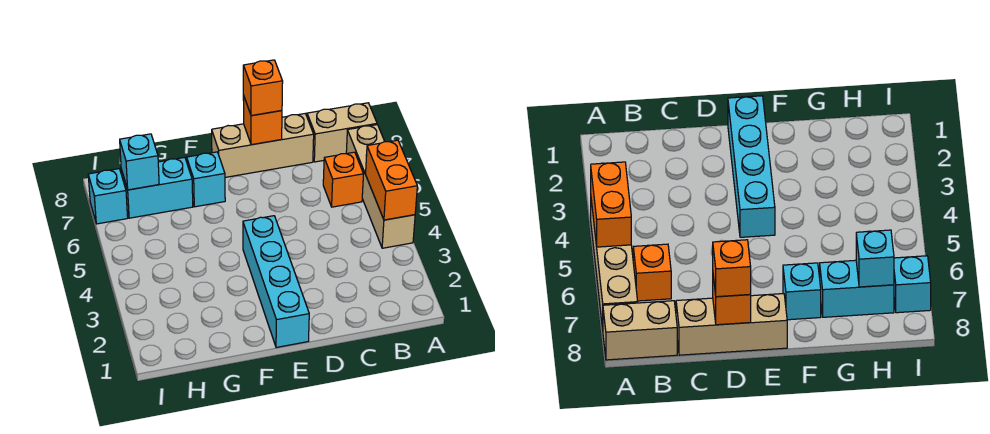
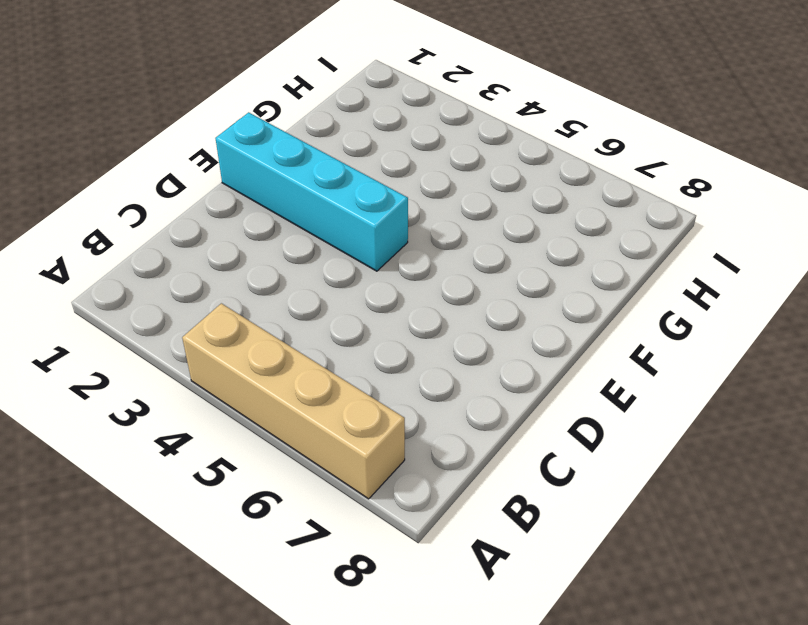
none -> tan 1x2 brick [307,103,377,162]
none -> orange 1x1 brick [323,152,363,207]
none -> tan 1x3 brick [212,114,314,177]

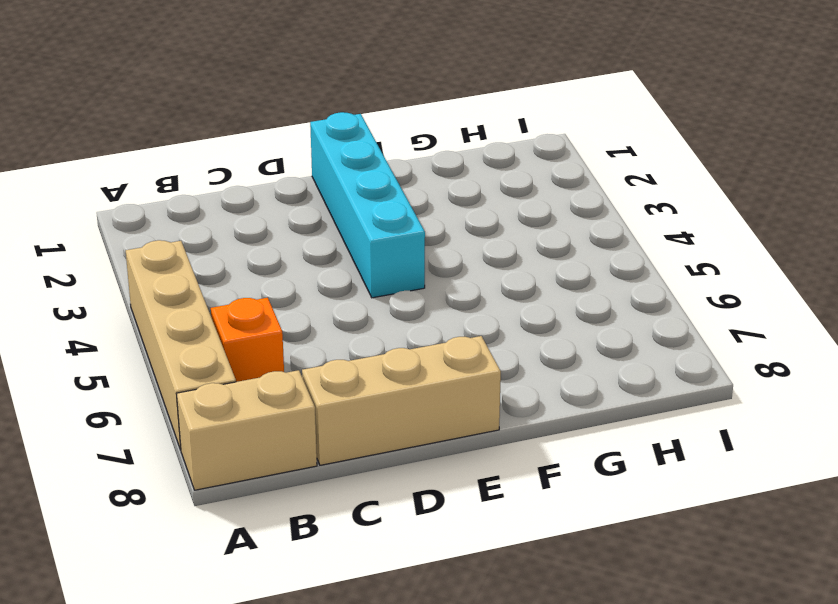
none -> cyan 1x1 brick [187,152,225,207]
none -> cyan 1x2 brick [121,157,193,218]
none -> cyan 1x1 brick [88,169,128,224]

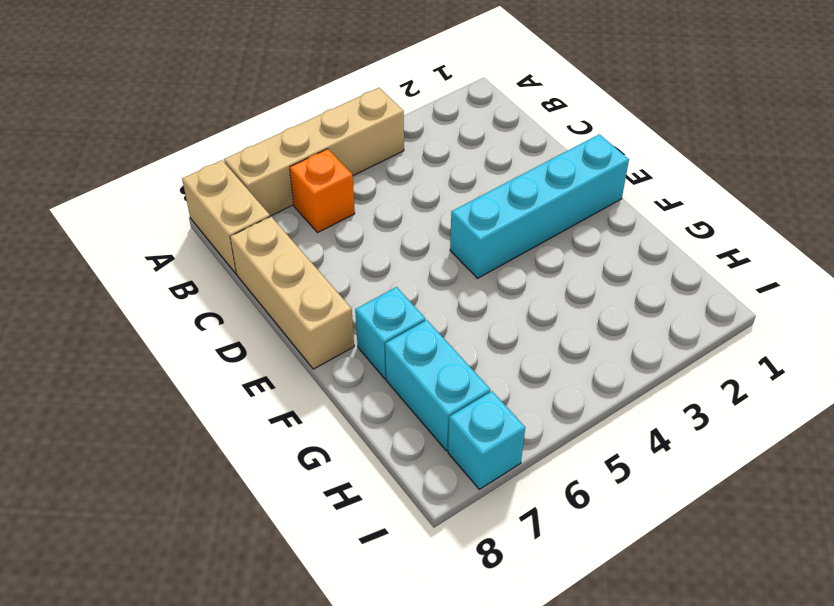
none -> orange 1x2 brick [366,140,417,220]
none -> orange 1x1 brick [243,95,282,145]
none -> cyan 1x1 brick [120,134,159,190]

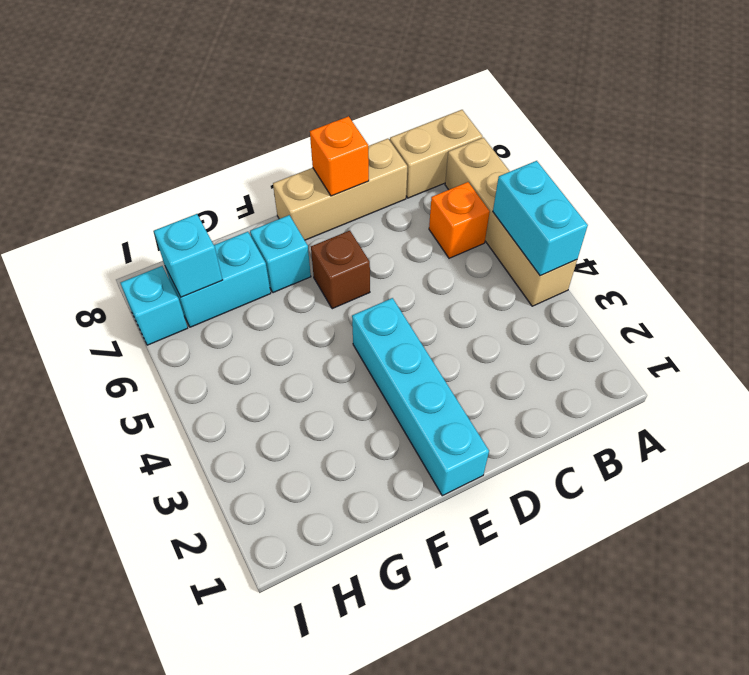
cyan 1x2 brick [493,161,588,276] -> orange 1x2 brick [366,140,417,220]
brown 1x1 brick [311,231,370,309] -> none
none -> orange 1x1 brick [243,60,283,116]

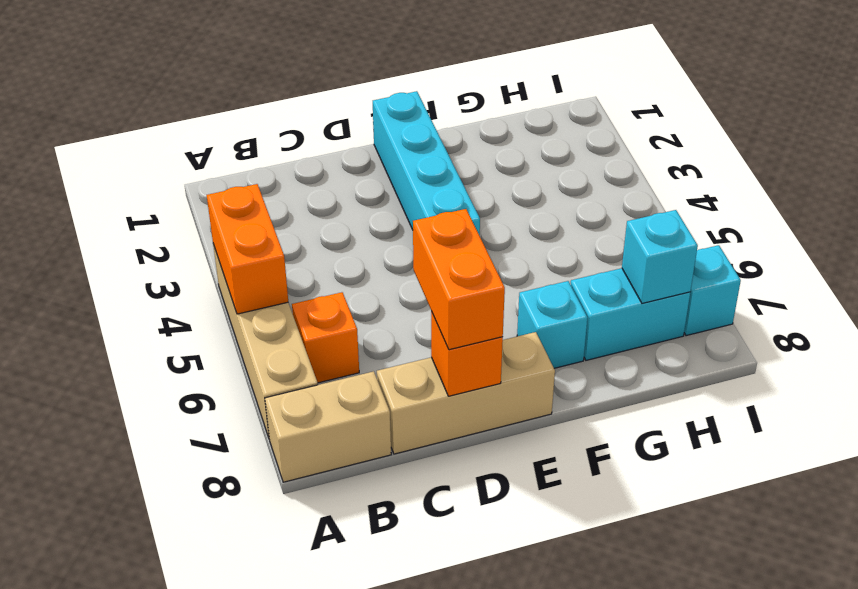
orange 1x2 brick [413,209,505,350] -> orange 1x1 brick [243,60,283,116]

